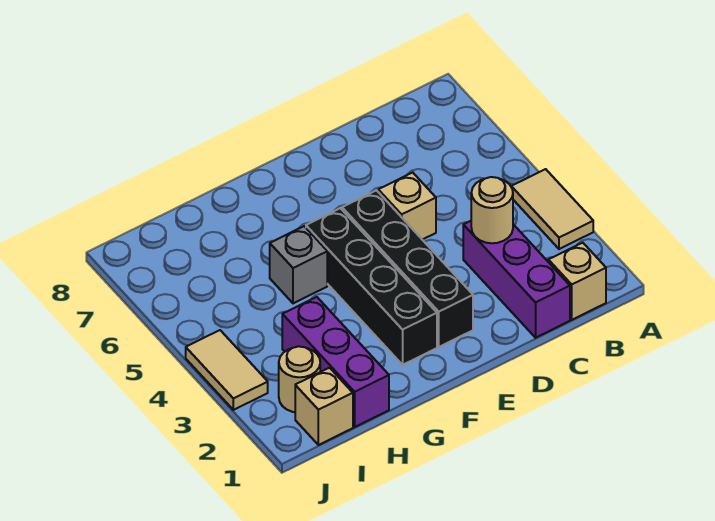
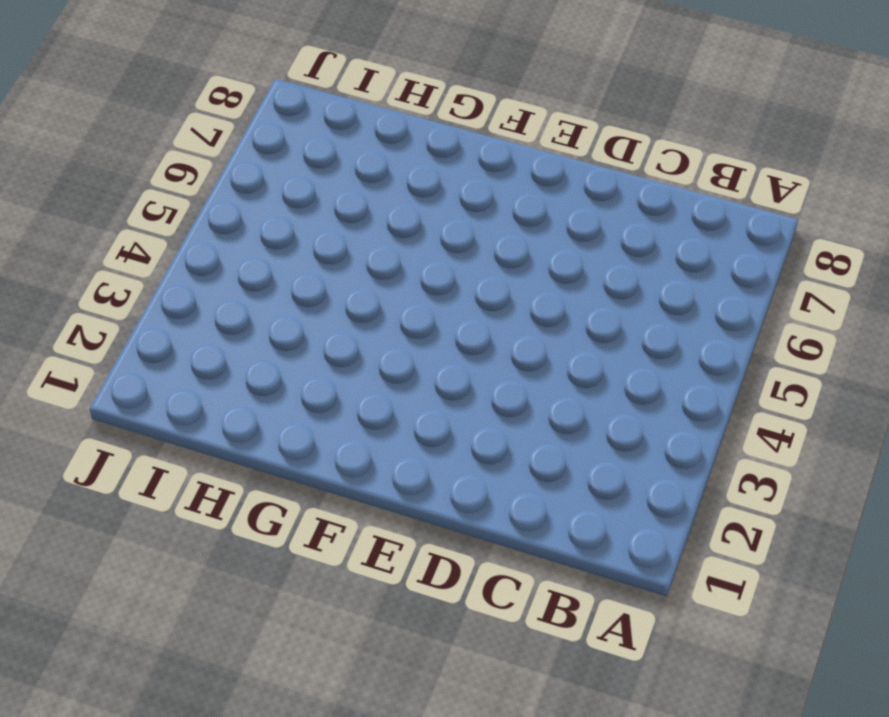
none -> tan 1x2 tile [511,169,593,249]
none -> tan 1x1 brick [548,243,606,320]
none -> purple 1x3 brick [463,221,570,338]

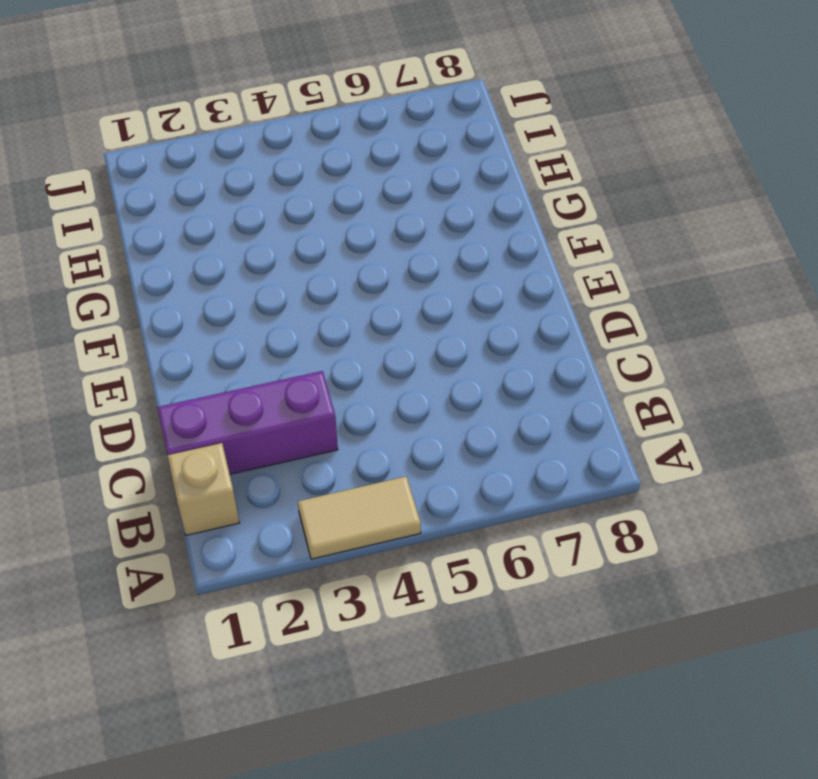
none -> tan 1x1 brick [378,173,436,240]
none -> black 1x4 brick [342,190,473,347]
none -> black 1x4 brick [306,208,437,365]

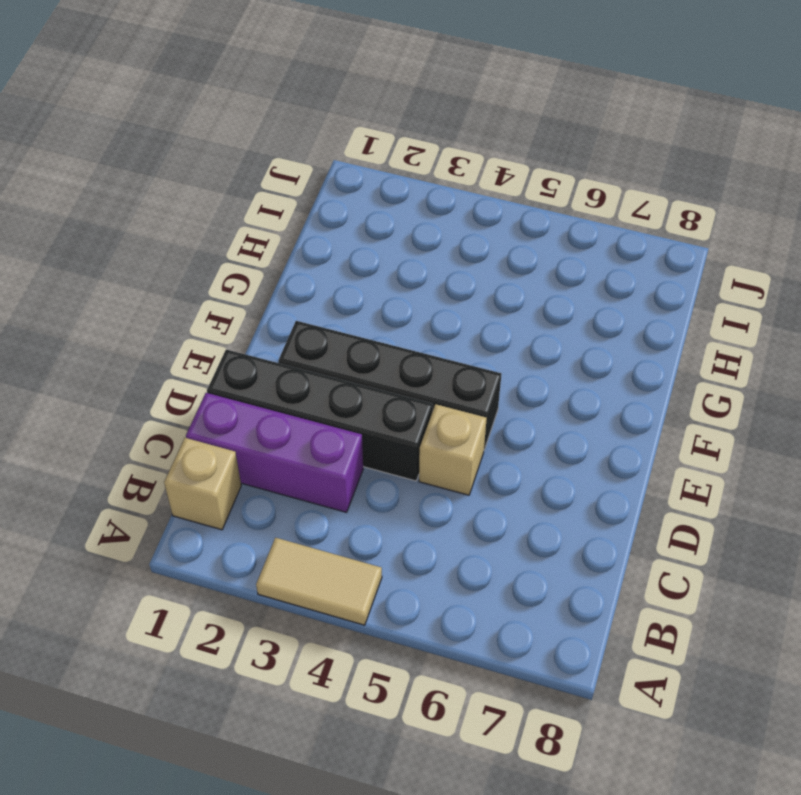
black 1x4 brick [207,349,433,481] -> black 1x4 brick moved to [306,208,437,365]
none -> grey 1x1 brick [270,226,327,303]
none -> purple 1x3 brick [282,297,389,427]
none -> tan 1x1 brick [295,368,353,445]

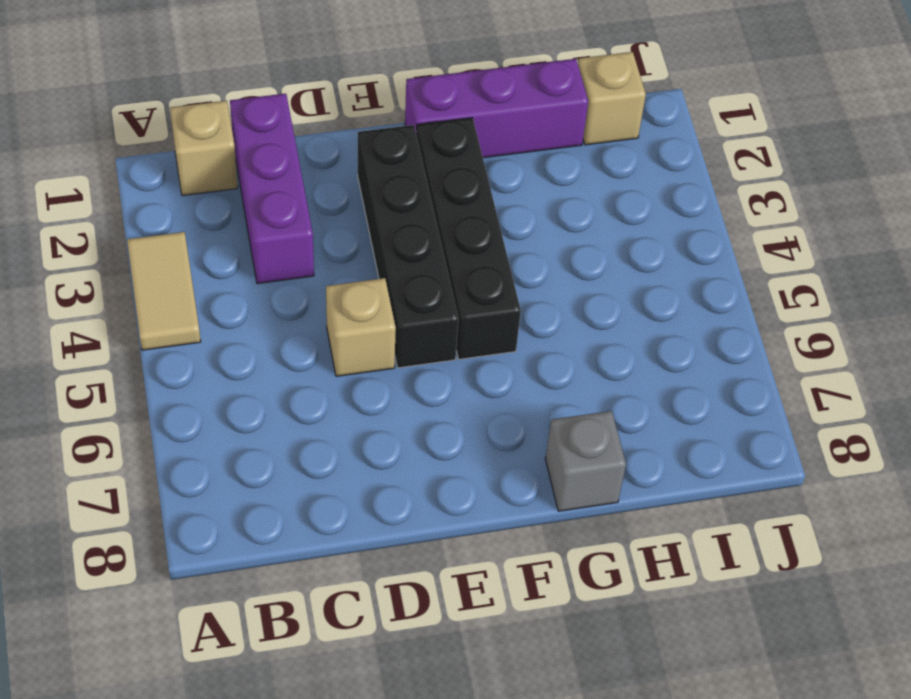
purple 1x3 brick [405,59,588,158] -> purple 1x3 brick turned to [282,297,389,427]
grey 1x1 brick [545,411,626,511] -> grey 1x1 brick moved to [270,226,327,303]
none -> tan 1x1 round brick [279,346,320,412]
none -> tan 1x2 tile [186,330,268,410]
none -> tan 1x1 round brick [471,177,513,243]

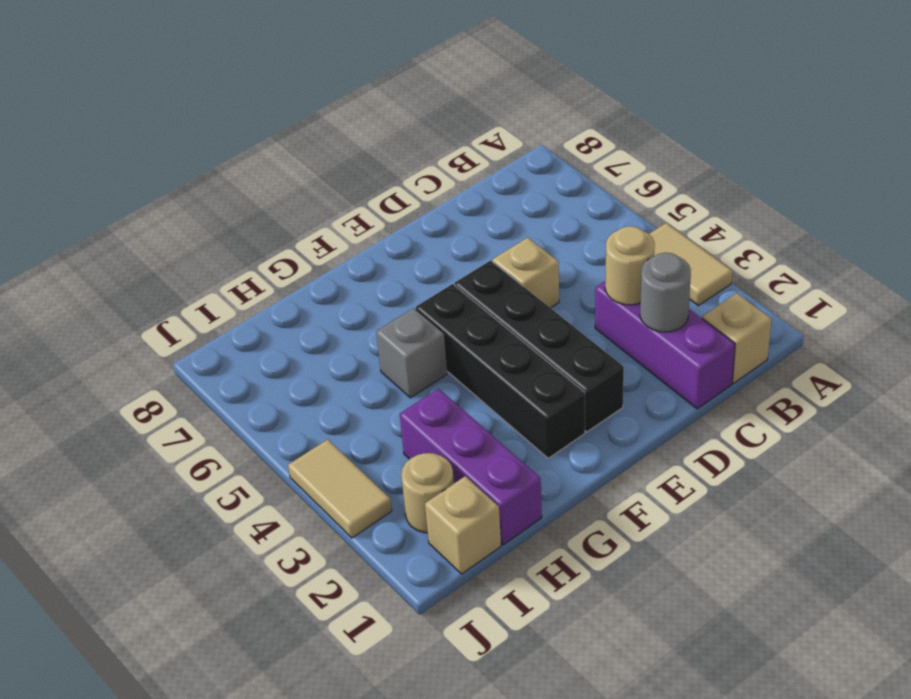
grey 1x1 round brick [640,253,691,332] -> none

